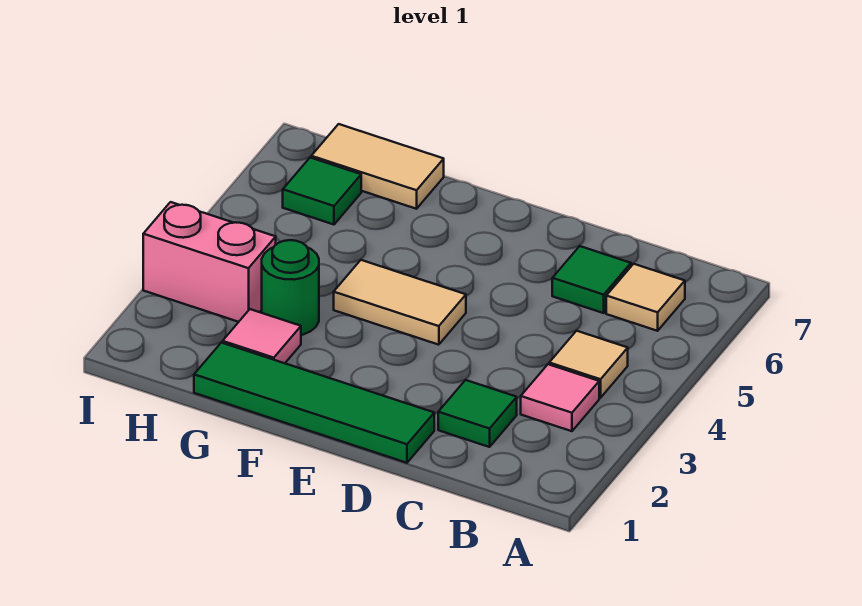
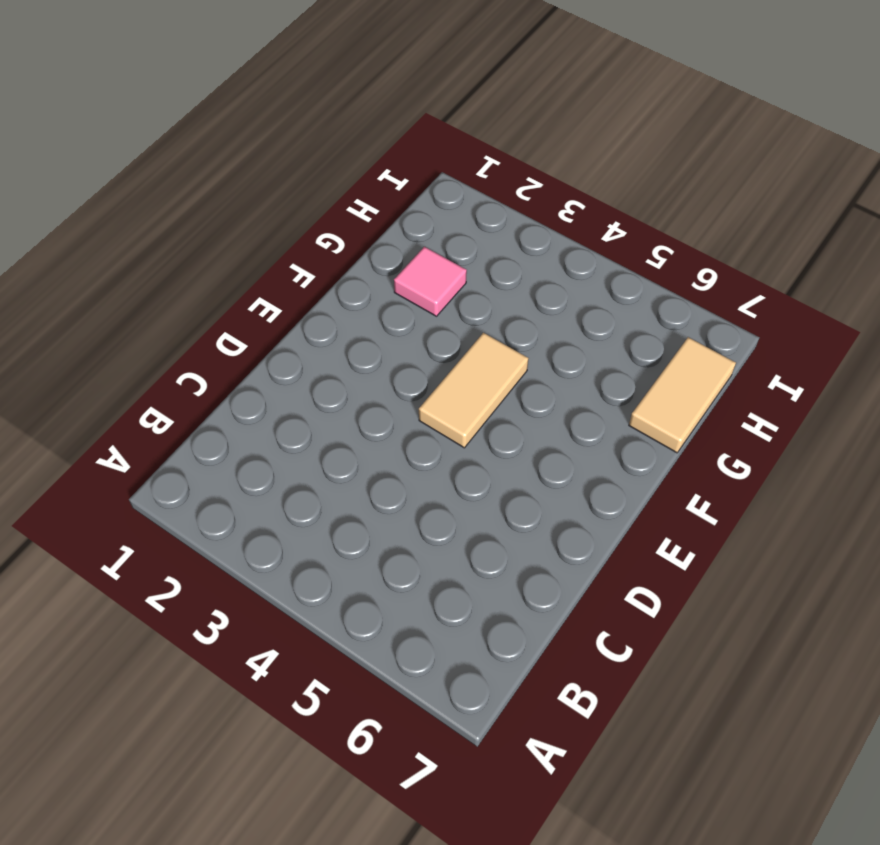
none -> pink 1x1 tile [521,364,599,431]
none -> tan 1x1 tile [549,331,628,398]
none -> tan 1x1 tile [606,264,685,331]

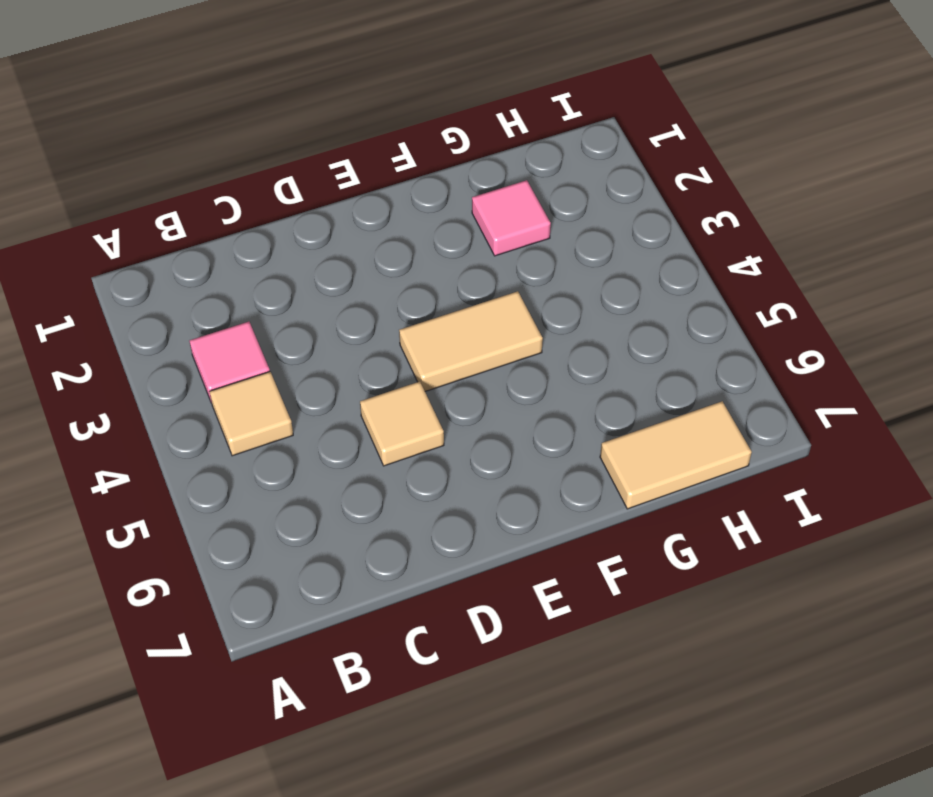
tan 1x1 tile [360,382,444,466] -> tan 1x1 tile moved to [606,264,685,331]
none -> green 1x1 tile [438,380,517,447]
none -> green 1x1 tile [552,246,631,313]
none -> green 1x4 tile [194,343,434,463]

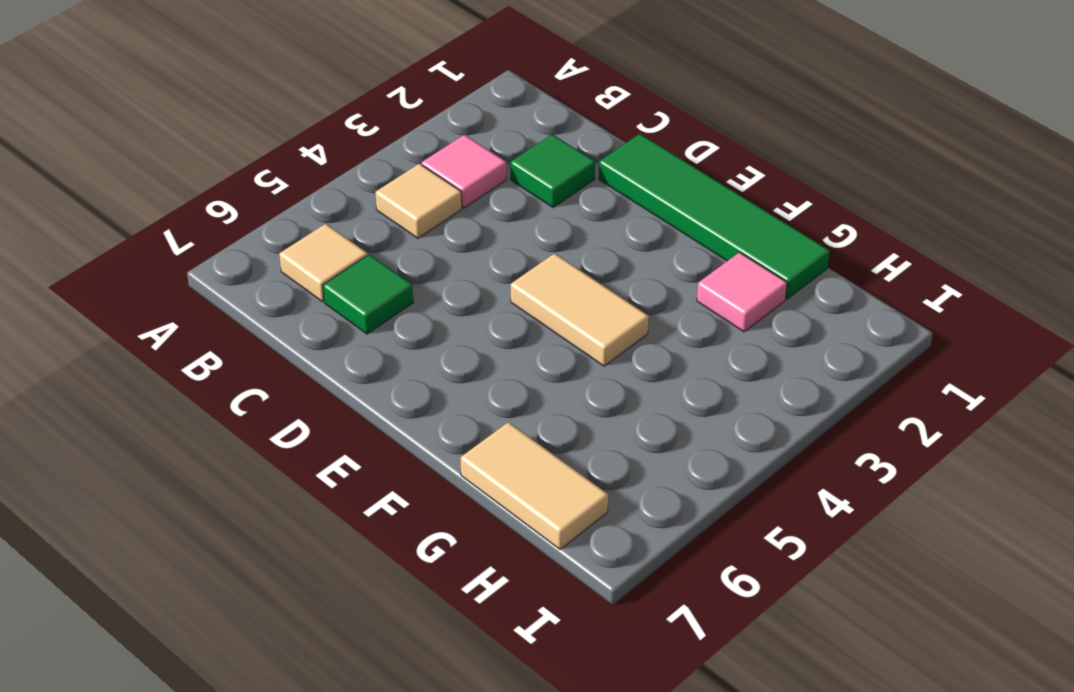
none -> green 1x1 round brick [262,240,319,335]
none -> pink 1x2 brick [143,202,276,322]
none -> green 1x1 tile [283,158,361,224]

